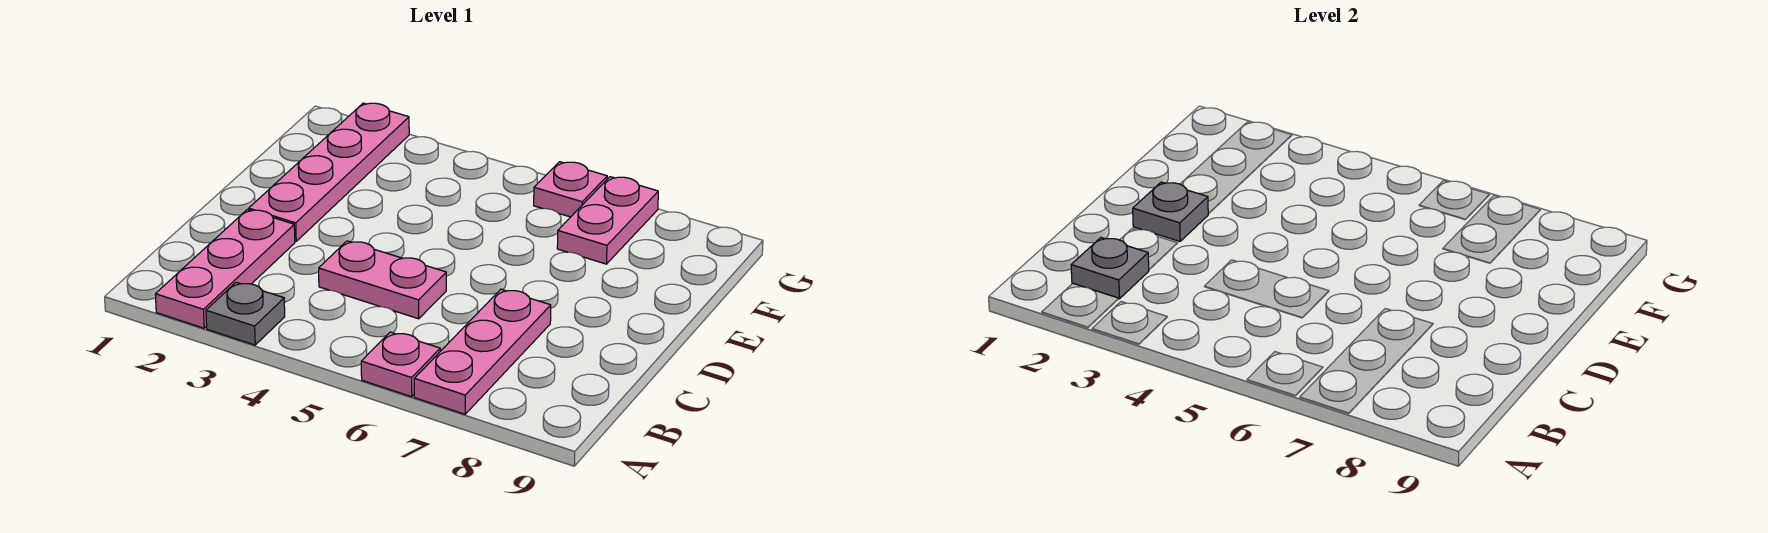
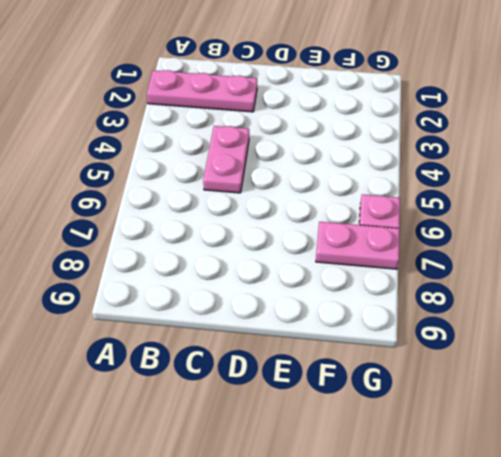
none -> grey 1x1 plate [206,282,285,345]
none -> pink 1x1 plate [361,332,440,397]

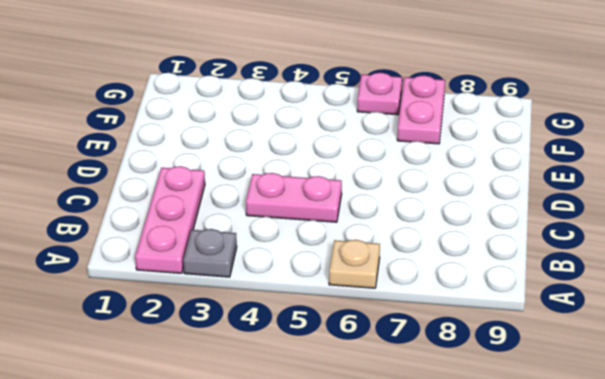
tan 1x1 plate [329,240,380,288] -> pink 1x1 plate [361,332,440,397]
none -> pink 1x3 plate [414,289,551,414]
none -> pink 1x4 plate [249,103,409,241]

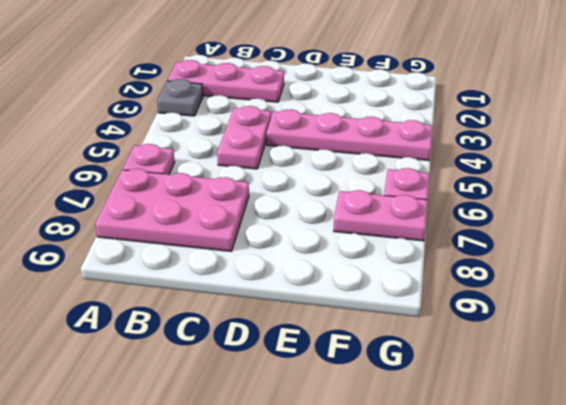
pink 2x3 plate [95,169,249,251] -> pink 1x3 plate [414,289,551,414]
pink 1x4 plate [267,109,433,160] -> pink 1x4 plate moved to [249,103,409,241]
none -> grey 1x1 plate [1071,238,1149,299]
none -> grey 1x1 plate [1133,182,1208,241]

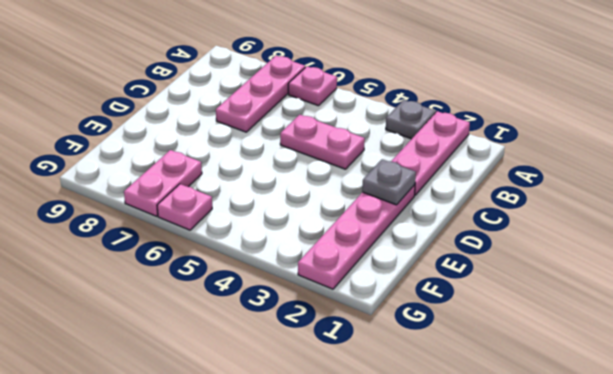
none -> grey 1x1 plate [1071,238,1149,299]

